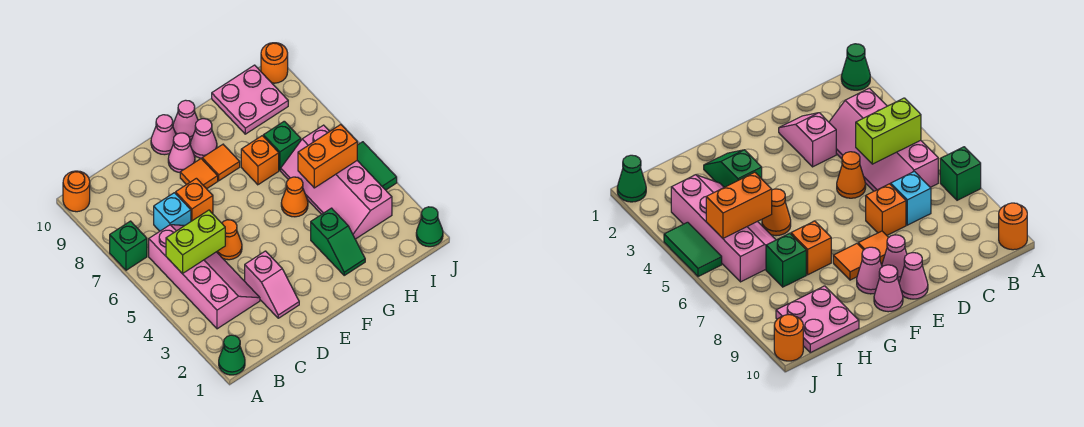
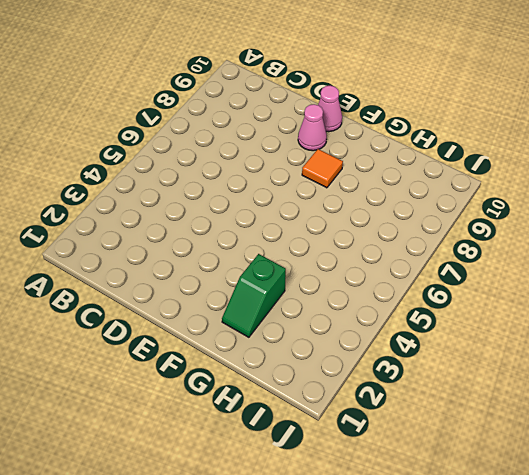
none -> green 1x1 cone [219,335,245,375]
none -> green 1x1 brick [110,221,147,270]
none -> orange 1x1 round brick [63,171,90,212]

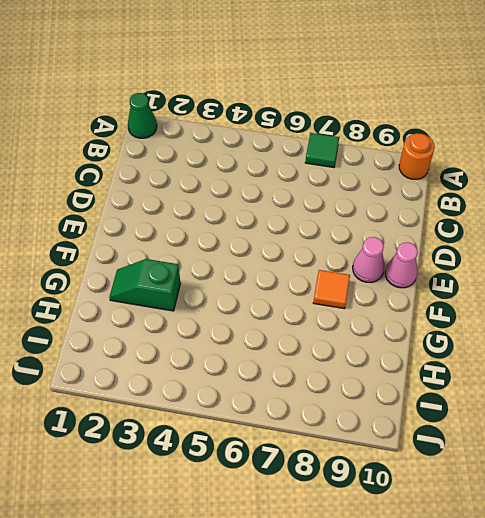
green 1x1 tile [305,133,339,168] -> green 1x1 brick [110,221,147,270]
none -> pink 2x4 slope [149,225,260,329]
none -> cyan 1x1 brick [154,193,191,231]
none -> pink 1x2 slope [245,251,299,318]

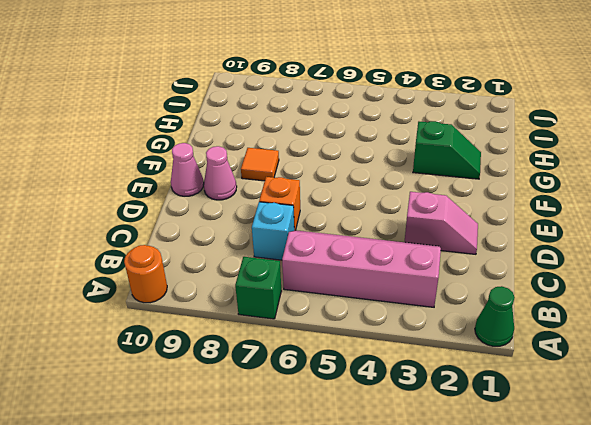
none -> orange 1x1 cone [217,220,242,260]
none -> orange 1x1 tile [180,159,218,189]
none -> pink 1x1 cone [190,119,217,158]

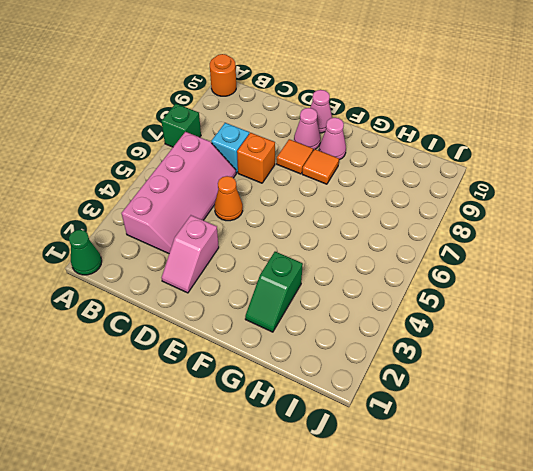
none -> pink 1x1 cone [173,100,198,140]
none -> orange 1x1 cone [281,177,308,217]
none -> orange 1x1 brick [241,136,279,185]

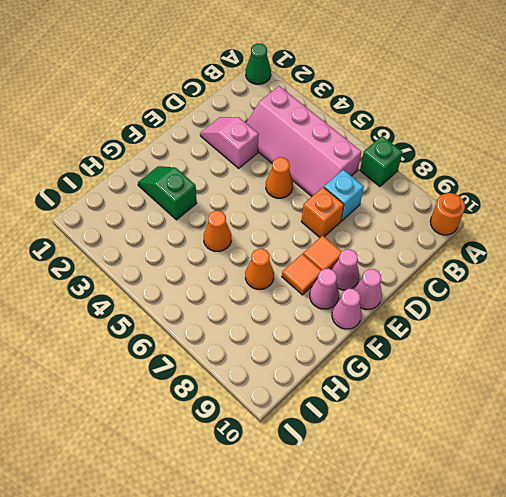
orange 1x1 cone [245,249,274,289] -> orange 1x1 brick [241,136,279,185]
none -> pink 2x4 slope [281,125,392,239]
none -> green 1x1 brick [263,121,301,170]
none -> pink 2x2 plate [212,65,288,134]

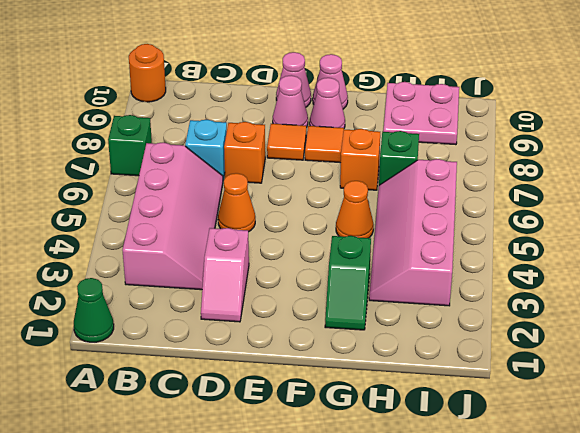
none -> green 1x1 cone [416,207,443,247]
none -> green 1x2 tile [357,142,397,190]
none -> orange 1x1 round brick [261,43,288,83]

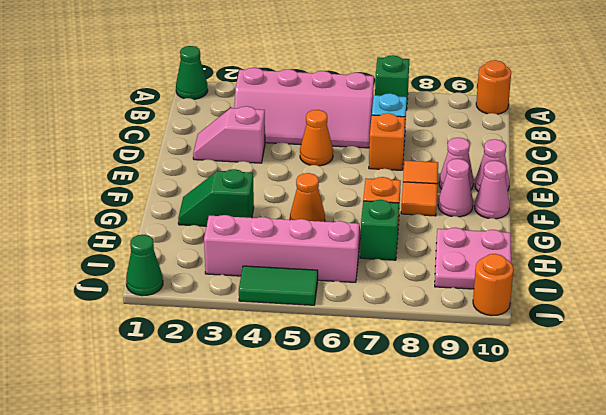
none -> lime 1x2 brick [166,210,225,274]
none -> orange 1x2 brick [298,125,357,188]

